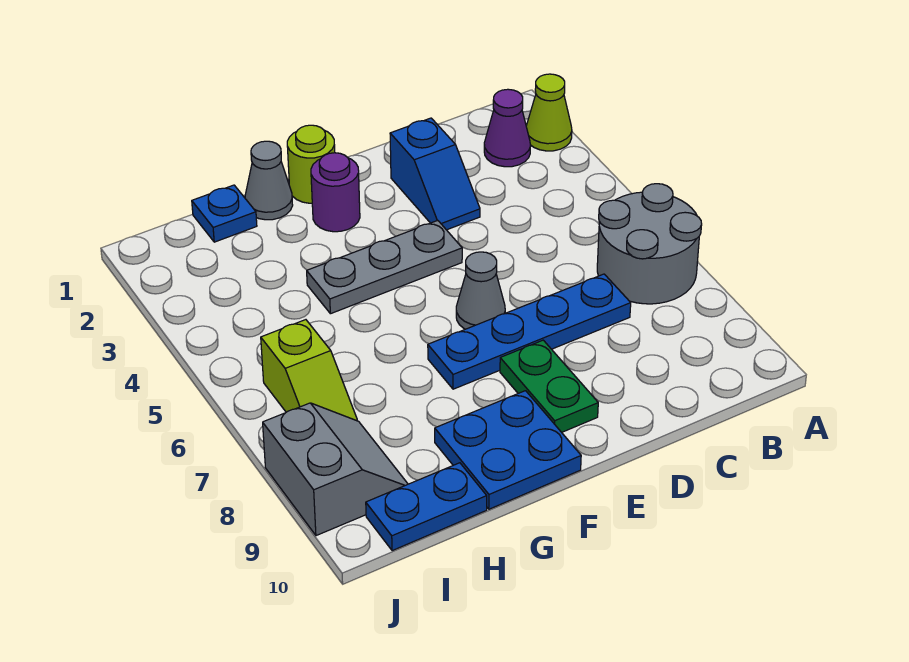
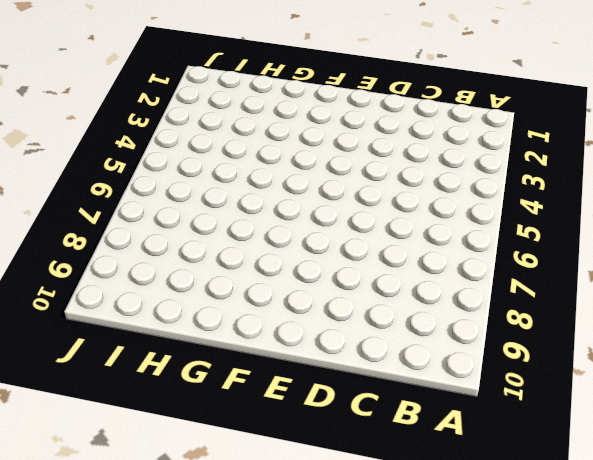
none -> lime 1x1 cone [526,74,572,151]
none -> grey 2x2 round brick [597,184,702,304]
none -> purple 1x1 cone [484,89,530,167]

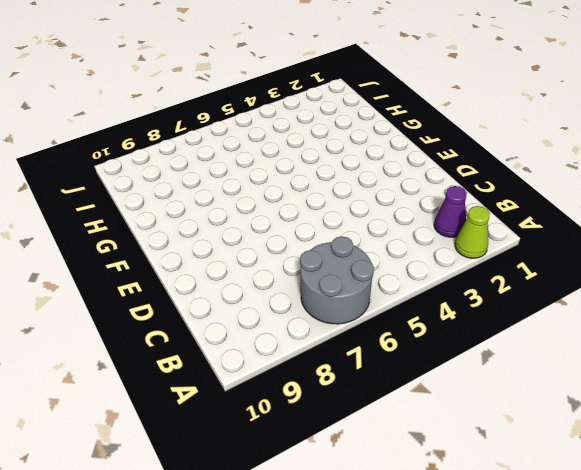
none -> blue 1x4 plate [428,274,631,389]
none -> blue 1x2 slope [390,118,480,230]
none -> grey 1x3 plate [307,220,462,314]

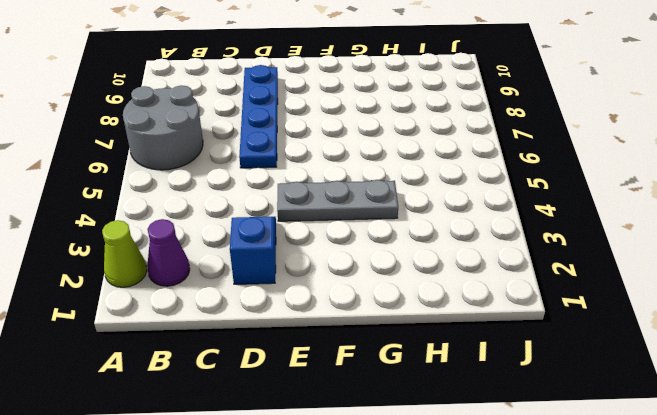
blue 1x4 plate [239,65,278,168] -> blue 1x4 plate turned to [428,274,631,389]
none -> grey 1x1 cone [456,252,505,329]
none -> green 1x2 plate [500,340,598,432]
none -> lime 1x1 round brick [287,125,335,203]

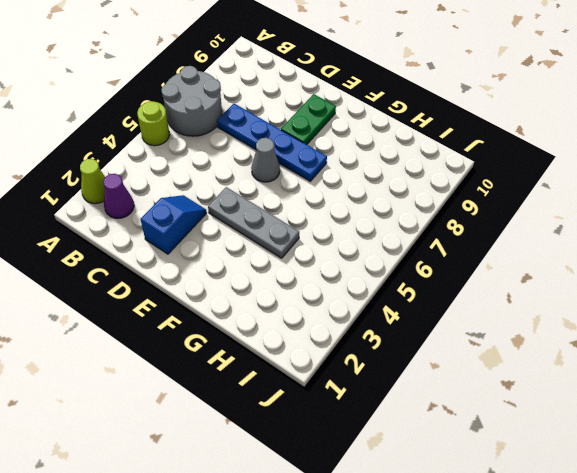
lime 1x1 round brick [137,101,169,146] -> lime 1x1 round brick moved to [287,125,335,203]
none -> purple 1x1 round brick [311,153,360,232]
none -> blue 2x2 plate [435,391,581,509]
none -> grey 1x1 cone [245,141,293,220]

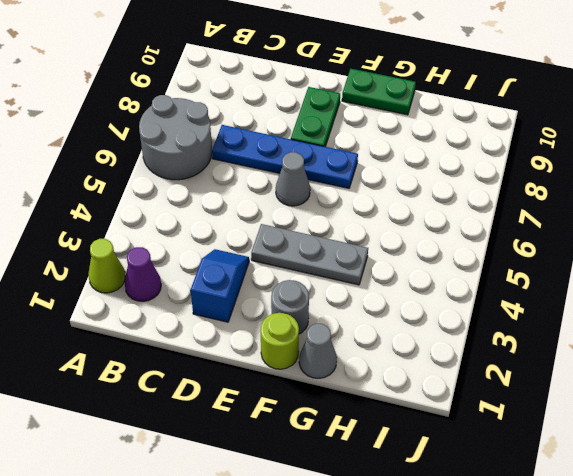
grey 1x1 round brick [271,280,309,334] -> purple 1x1 round brick [311,153,360,232]
green 1x2 plate [342,68,416,115] -> blue 2x2 plate [435,391,581,509]
none -> blue 1x1 plate [192,185,257,242]
none -> blue 1x2 plate [366,463,487,551]
none -> lime 1x2 slope [261,320,357,420]

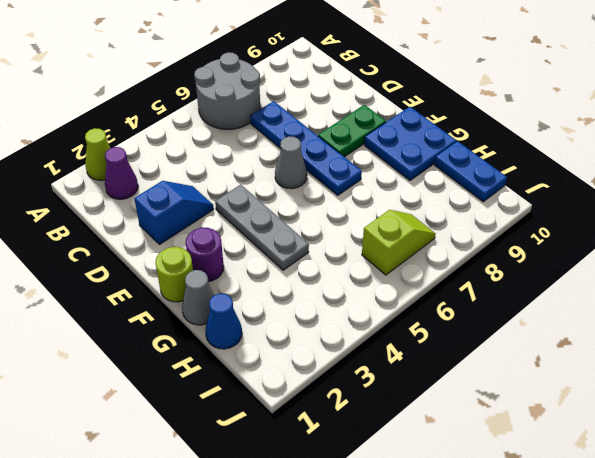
blue 1x1 cone [205,294,242,349] -> blue 1x1 plate [192,185,257,242]
none -> grey 2x2 slope [263,403,408,536]

